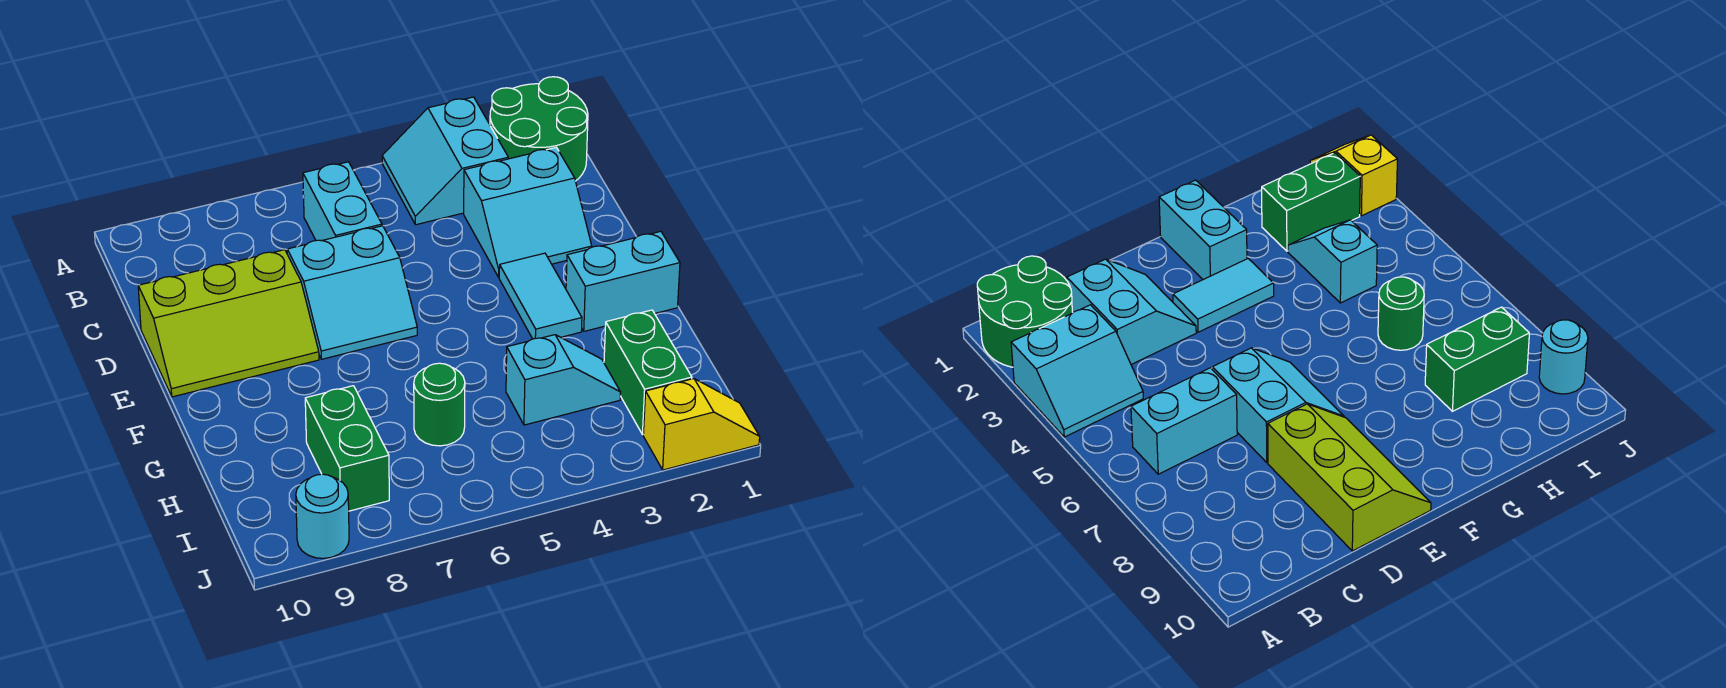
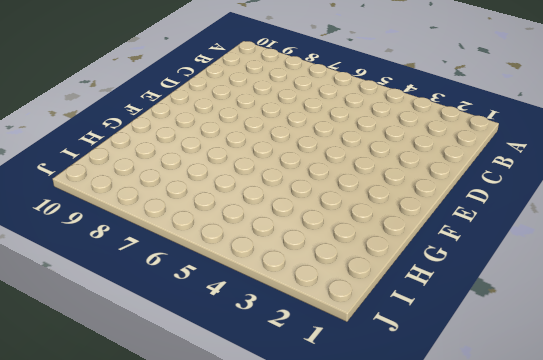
none -> green 2x2 round brick [490,77,588,181]
none -> cyan 2x2 slope [382,97,508,225]
none -> cyan 1x2 brick [303,162,382,241]

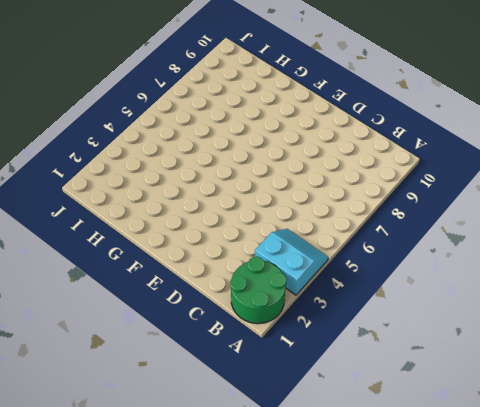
none -> cyan 1x2 brick [303,162,382,241]
none -> cyan 2x2 slope [464,147,592,277]
none -> cyan 2x2 slope [287,226,417,359]

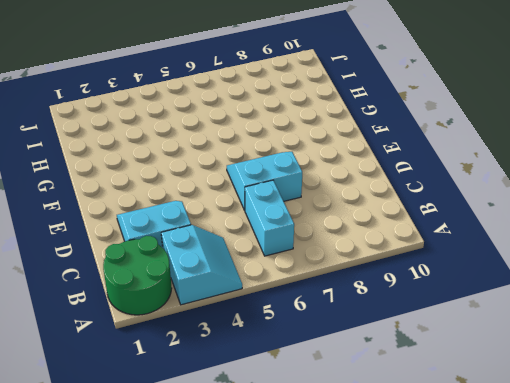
none -> lime 2x3 slope [138,250,319,397]
none -> cyan 1x2 tile [499,253,582,339]
none -> cyan 1x2 brick [566,231,680,331]

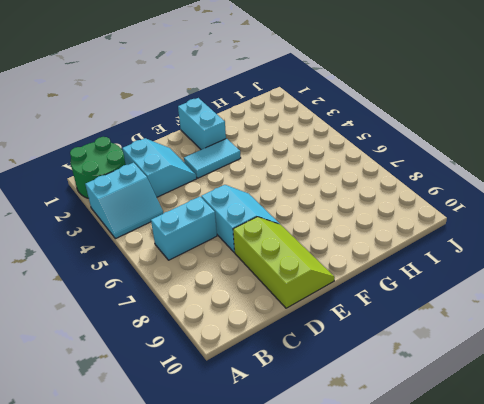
none -> green 1x2 brick [604,310,692,435]
none -> cyan 1x2 slope [506,335,621,425]
none -> green 1x1 round brick [414,363,465,446]

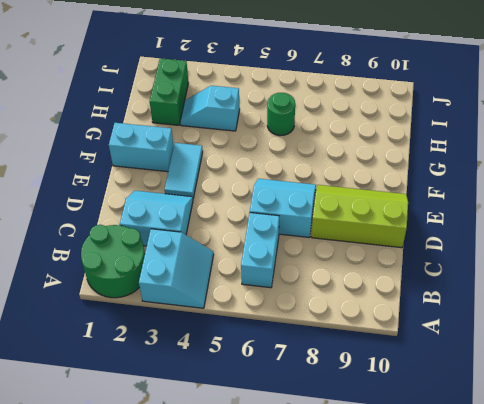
none -> green 1x2 brick [305,386,389,511]
none -> yellow 1x2 slope [643,379,760,470]
none -> cyan 1x1 round brick [296,474,349,558]

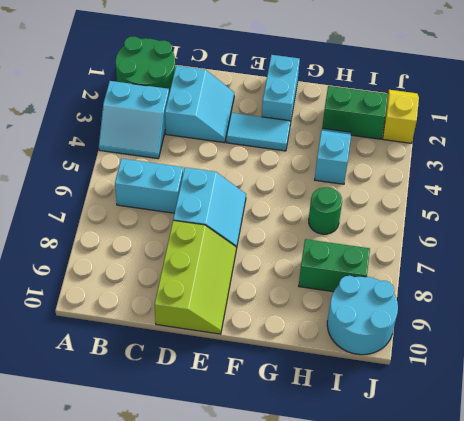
cyan 2x2 round brick [327,276,398,355] -> cyan 1x1 round brick [296,474,349,558]

